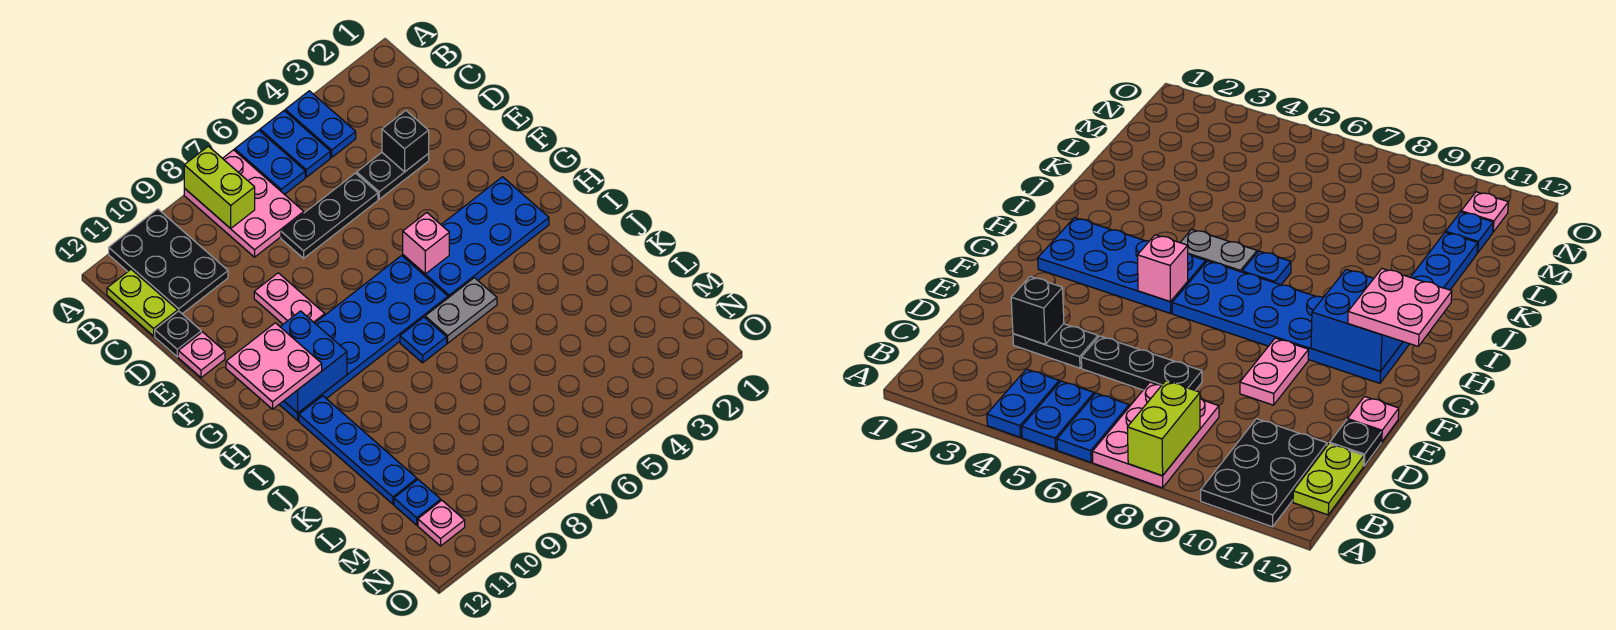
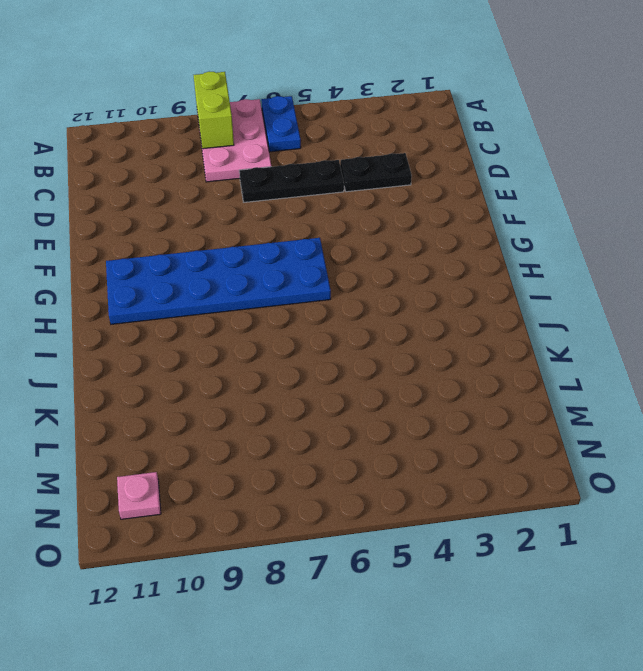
none -> blue 1x2 plate [285,91,356,157]
none -> blue 1x2 plate [260,111,330,177]
none -> black 2x3 plate [109,209,228,314]

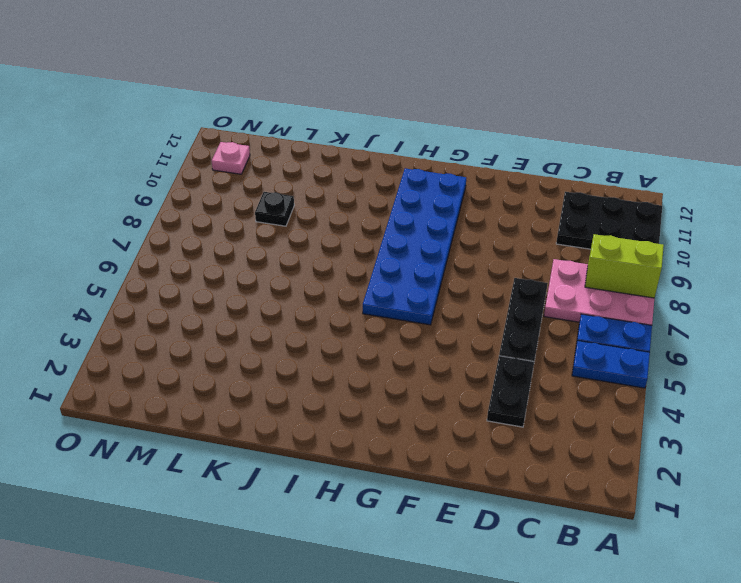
black 1x1 plate [255,192,294,226] -> black 1x1 plate moved to [155,311,201,357]
none -> blue 1x2 plate [285,91,356,157]
none -> lime 1x2 plate [107,269,178,336]
none -> pink 1x2 plate [254,273,325,324]

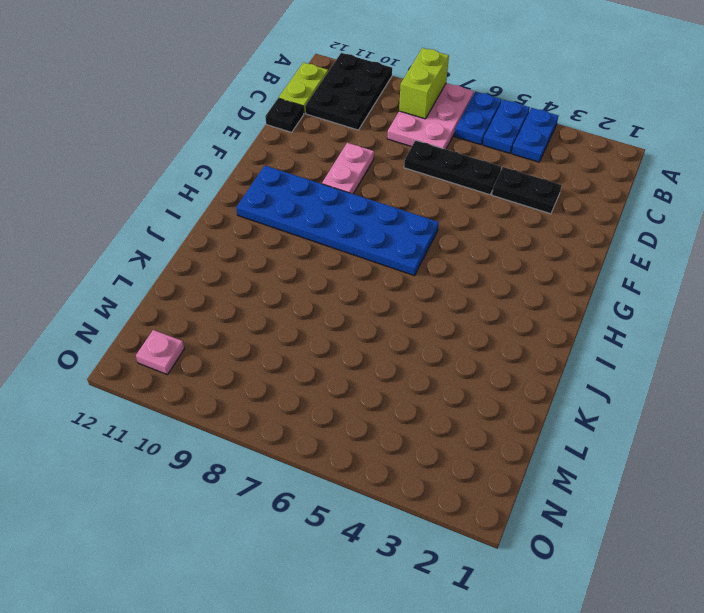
none -> pink 1x1 plate [178,332,225,378]
none -> blue 2x4 plate [403,177,549,298]
none -> grey 1x2 plate [425,278,497,343]

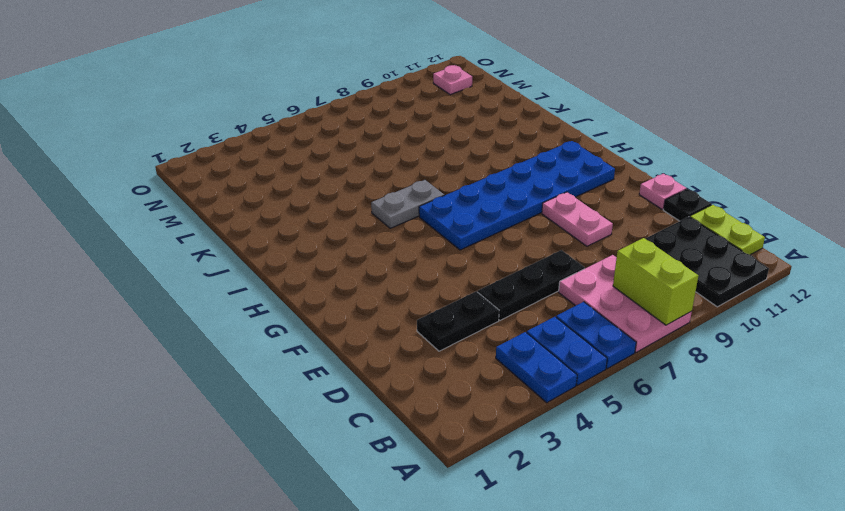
none -> blue 2x4 plate [403,177,549,298]
none -> blue 1x1 plate [400,317,447,363]
none -> blue 1x4 plate [299,396,417,504]

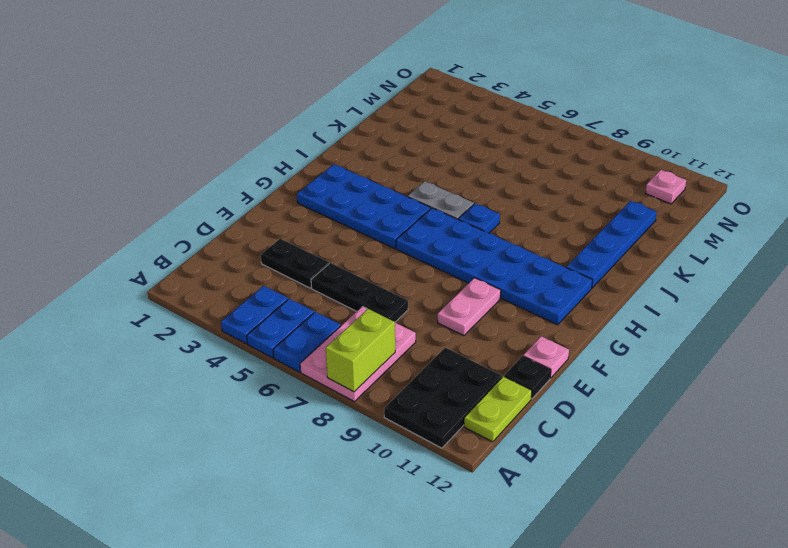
none -> blue 1x1 plate [394,480,441,525]
none -> black 1x1 brick [382,111,429,172]
none -> pink 1x1 brick [403,213,449,274]

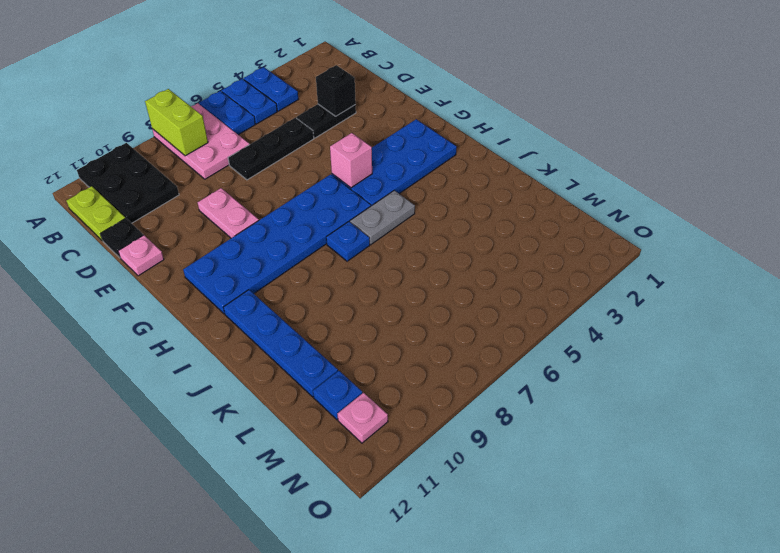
none -> blue 2x2 brick [280,311,347,413]
none -> pink 2x2 plate [226,323,322,409]

